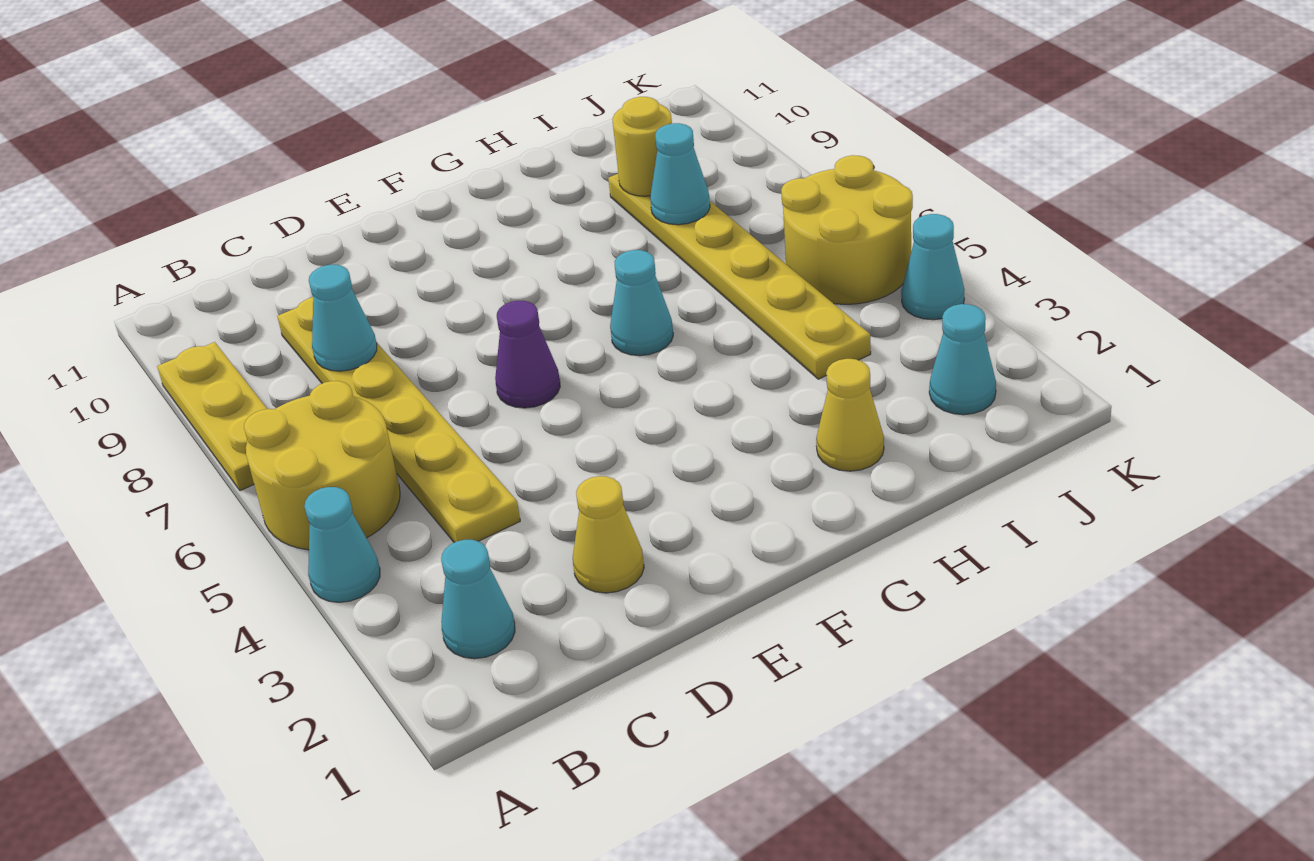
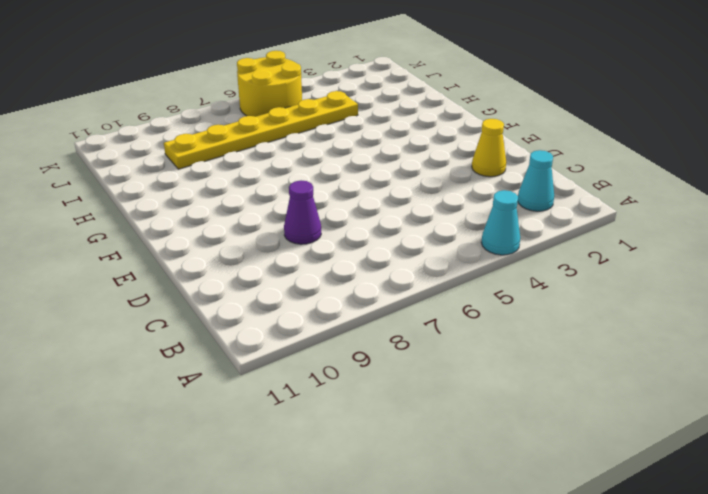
purple 1x1 cone [284,180,321,244] -> purple 1x1 cone moved to [495,301,560,408]
none -> yellow 2x2 round brick [244,381,400,550]
none -> yellow 1x3 plate [157,342,267,491]
none -> yellow 1x6 plate [277,297,520,542]

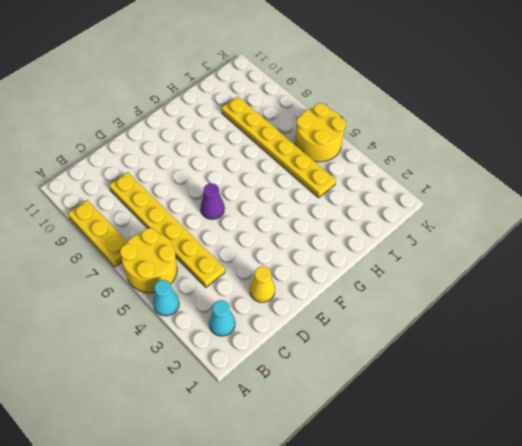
none -> cyan 1x1 cone [610,250,673,356]
none -> yellow 1x1 cone [816,359,884,471]
none -> cyan 1x1 cone [929,304,996,415]

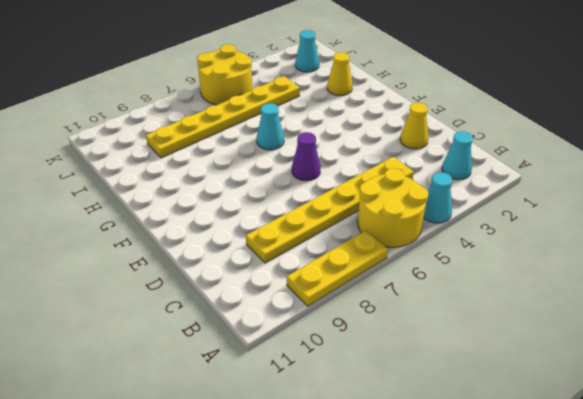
none -> cyan 1x1 cone [901,214,964,320]
none -> cyan 1x1 cone [309,265,377,371]
none -> cyan 1x1 cone [650,123,710,225]

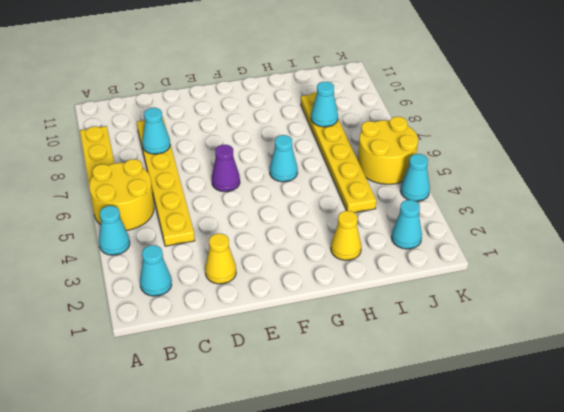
none -> yellow 1x1 round brick [612,97,672,196]

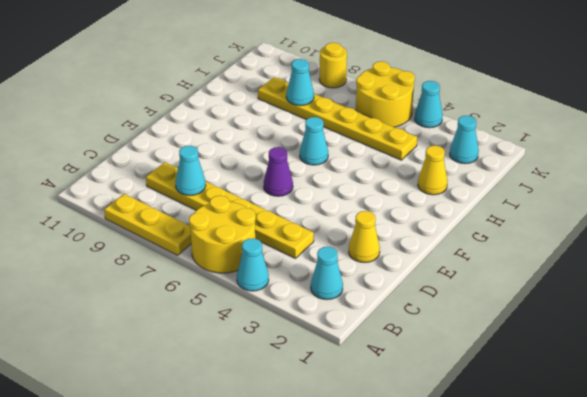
yellow 1x1 round brick [319,43,347,88] -> yellow 1x1 round brick moved to [612,97,672,196]

